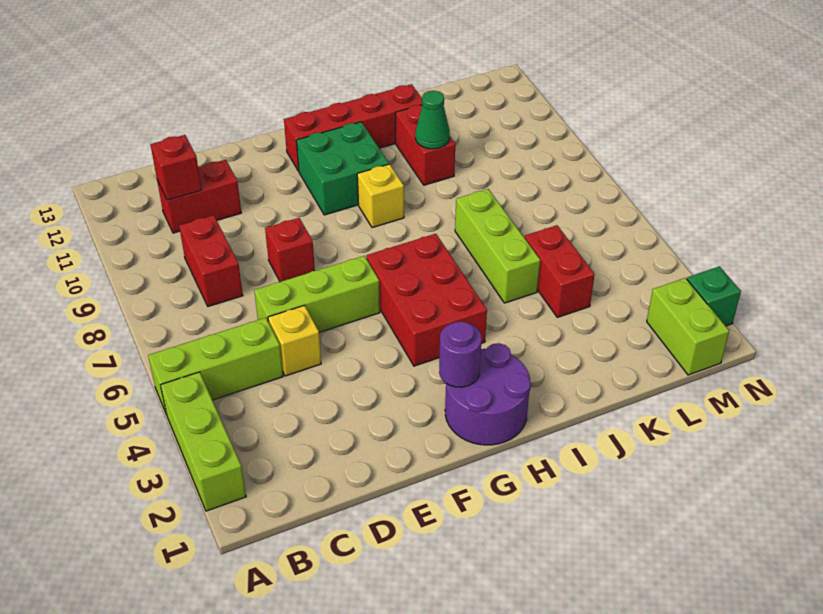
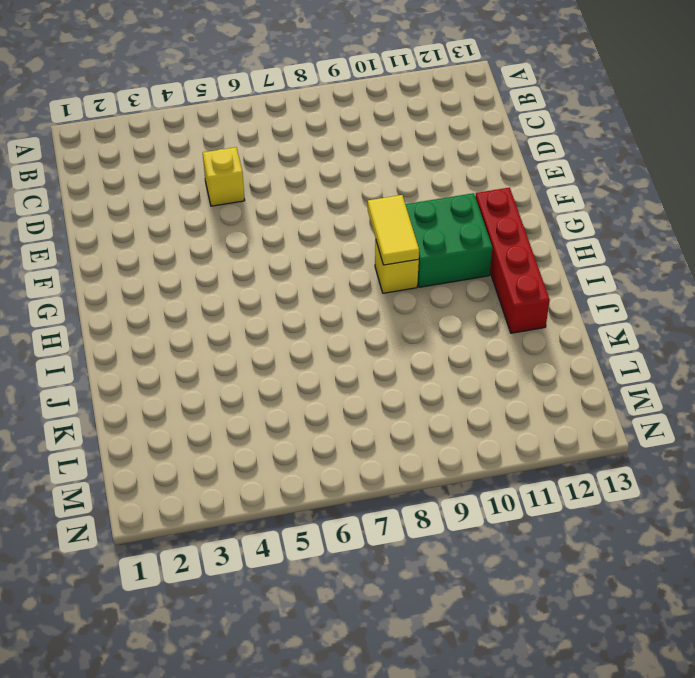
yellow 1x2 tile [368,195,419,265] -> none
none -> lime 1x3 brick [161,372,246,511]
none -> lime 1x3 brick [148,318,283,413]
none -> red 1x2 brick [179,215,243,307]

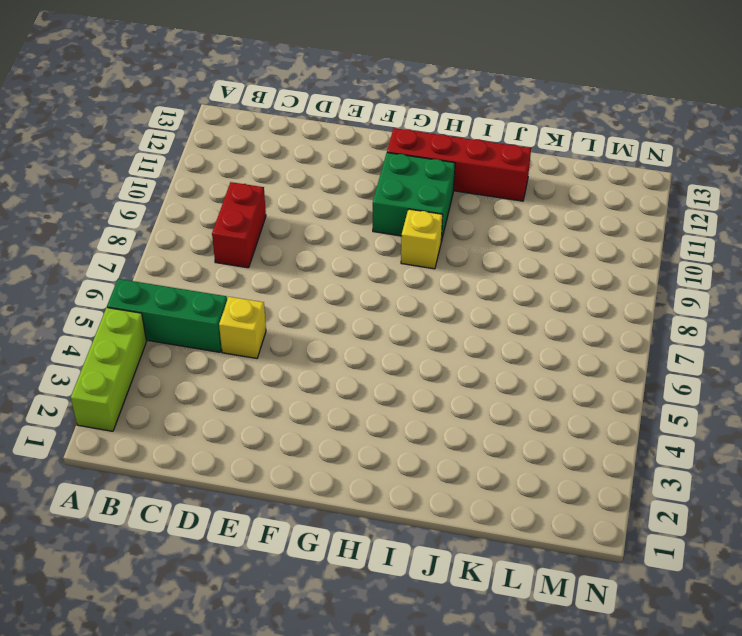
green 1x3 brick [107,279,227,352] -> lime 1x3 brick [148,318,283,413]
none -> red 1x2 brick [157,160,241,233]
none -> lime 1x3 brick [254,256,380,332]
none -> red 1x1 brick [265,218,315,282]

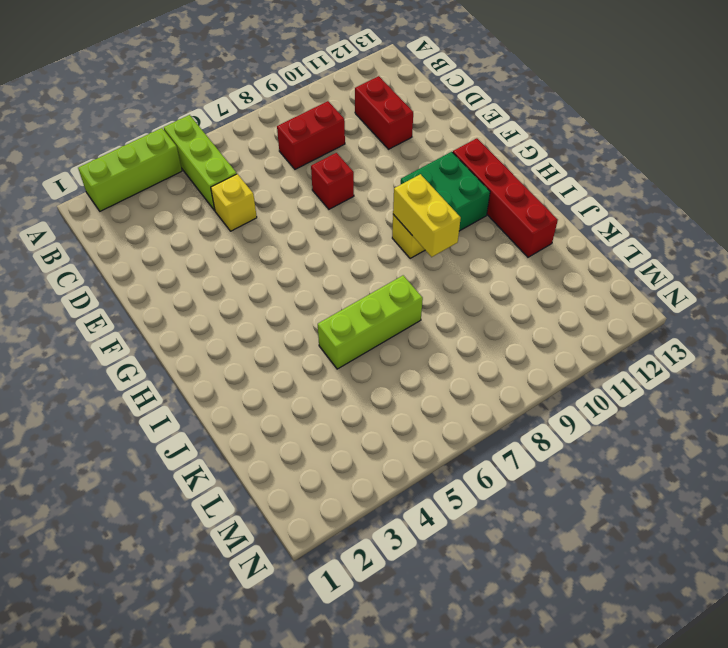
yellow 1x2 brick [393,174,461,257] -> none
none -> lime 1x3 brick [254,256,380,332]
none -> purple 2x2 round brick [445,343,531,445]
none -> red 2x3 brick [366,234,487,366]

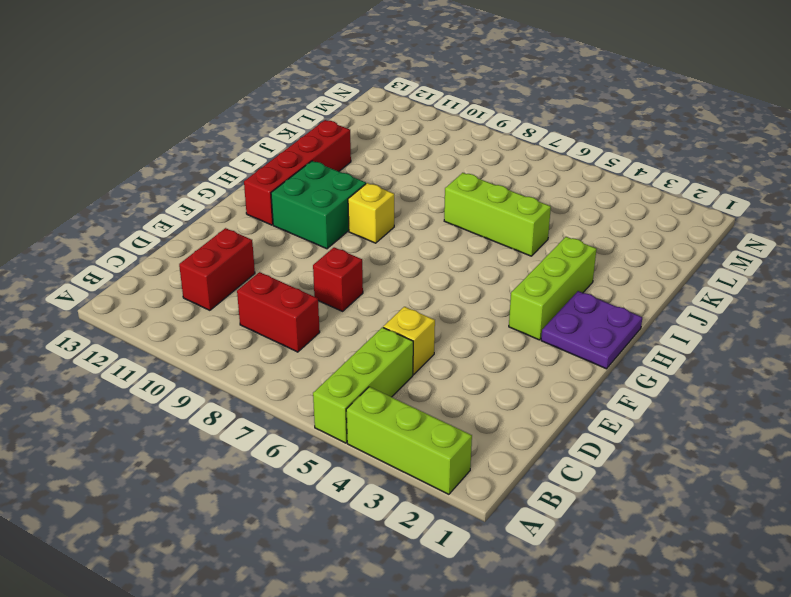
purple 2x2 plate [541,291,642,369] -> purple 2x2 round brick [445,343,531,445]
lime 1x3 brick [509,237,596,340] -> lime 1x3 brick moved to [254,256,380,332]
none -> red 2x3 brick [366,234,487,366]
none -> red 1x2 brick [396,105,455,185]
none -> red 1x2 brick [525,225,595,317]

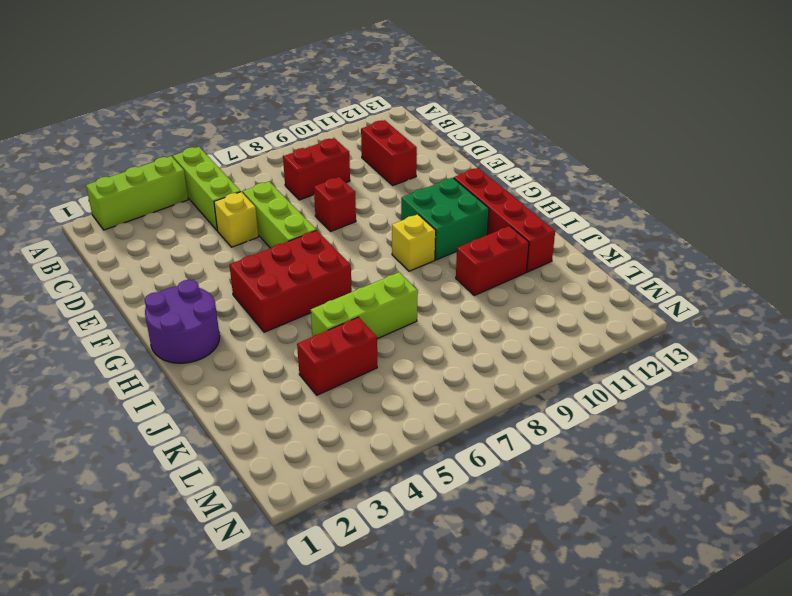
none -> lime 1x2 brick [647,278,729,375]
none -> green 1x1 brick [687,266,741,326]
none -> red 1x1 brick [150,135,201,200]

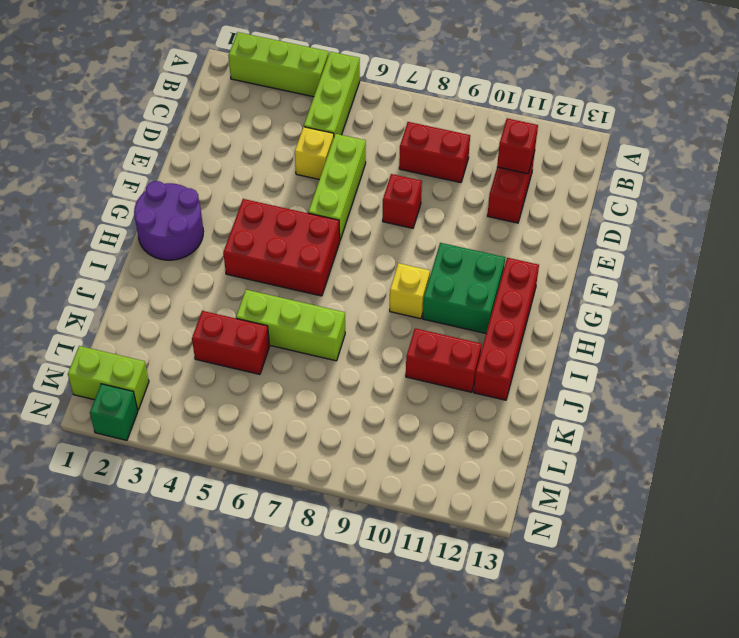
none -> purple 1x1 round brick [439,322,482,387]
none -> green 1x1 cone [415,91,450,149]

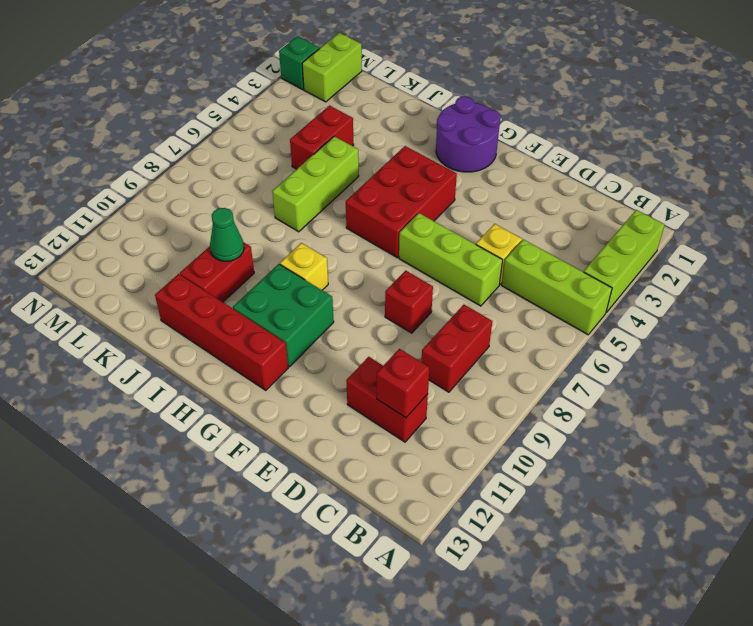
none -> purple 1x1 round brick [439,322,482,387]

